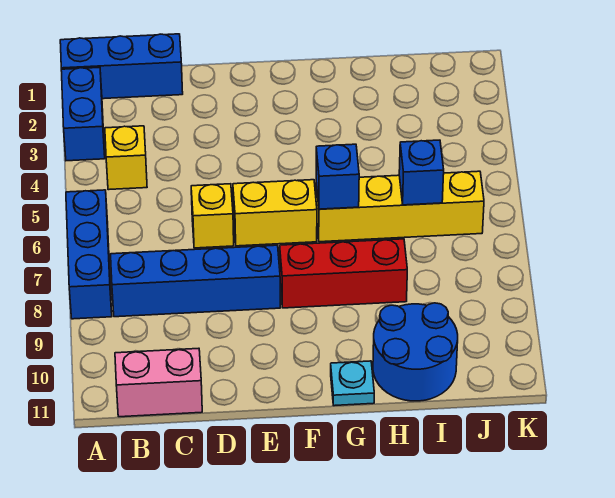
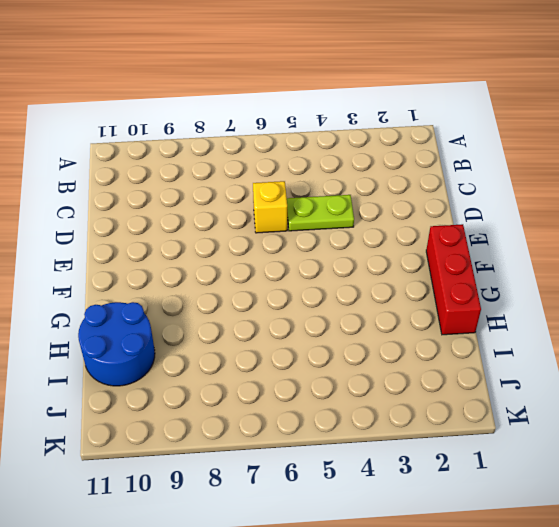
lime 1x2 plate [287,195,354,231] -> none
red 1x3 brick [426,224,481,335] -> red 1x3 brick moved to [280,239,407,308]
none -> blue 1x3 brick [60,34,183,99]
none -> blue 1x2 brick [61,67,105,161]
none -> blue 1x3 brick [66,190,112,319]

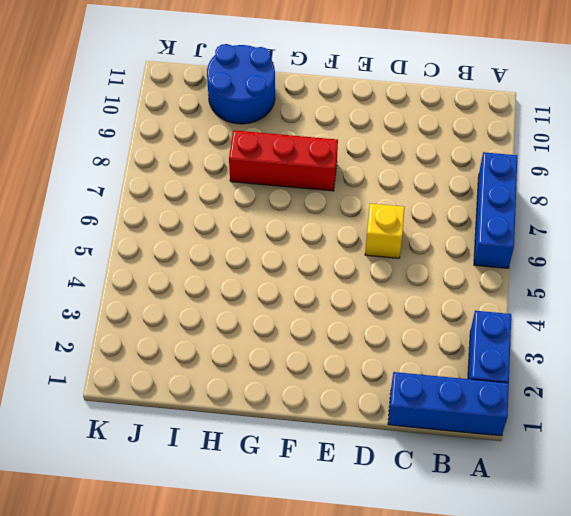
none -> yellow 1x1 brick [105,126,147,190]
none -> blue 1x4 brick [111,245,280,317]
none -> pink 1x2 brick [115,348,202,417]

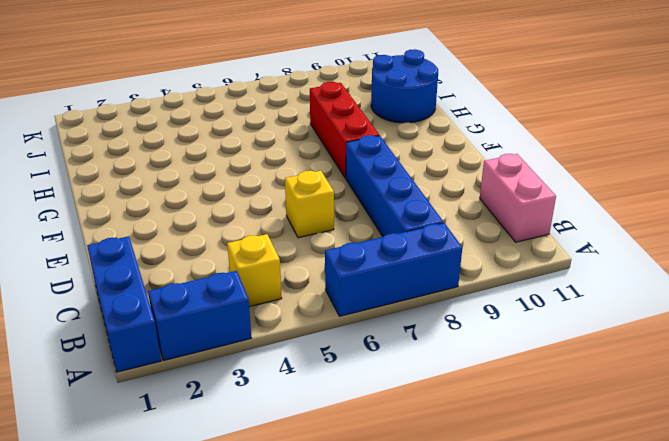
none -> yellow 1x2 brick [233,180,317,246]
none -> yellow 1x4 brick [316,171,484,242]
none -> cyan 1x1 plate [331,361,374,406]

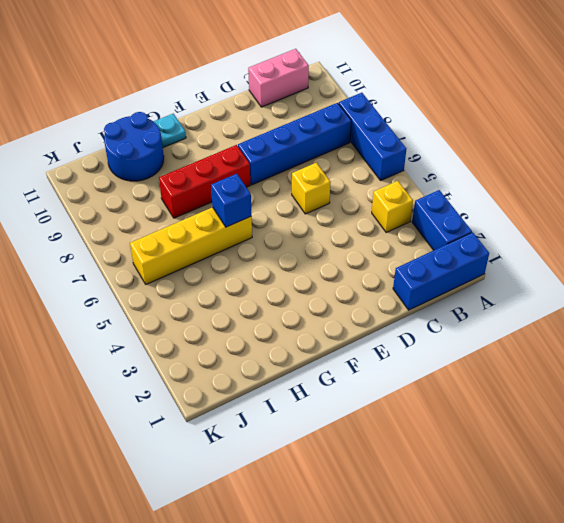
none -> yellow 1x2 brick [233,180,317,246]
none -> blue 1x1 brick [399,140,444,205]

